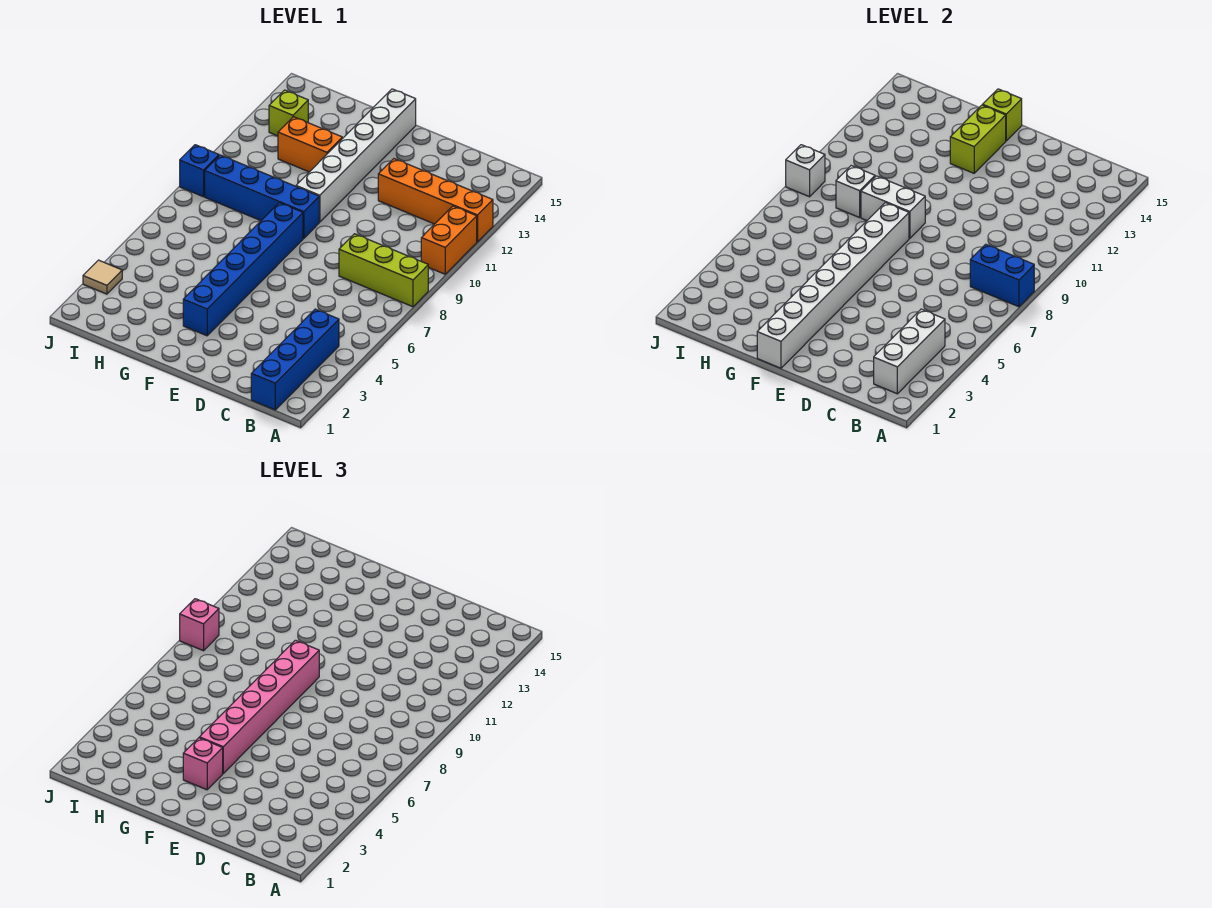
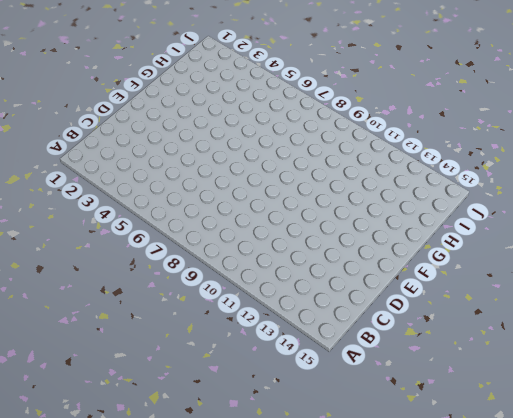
none -> lime 1x3 brick [339,234,428,307]
none -> orange 1x2 brick [421,206,477,274]
none -> orange 1x4 brick [378,159,493,242]

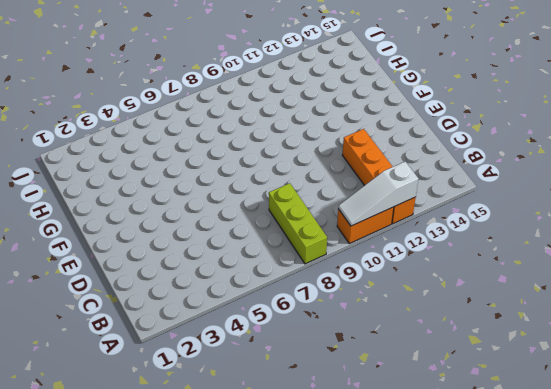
white 1x3 slope [338,162,418,226] -> none
none -> blue 1x4 brick [251,309,339,410]
none -> blue 1x6 brick [183,203,303,336]
none -> blue 1x4 brick [205,155,319,238]

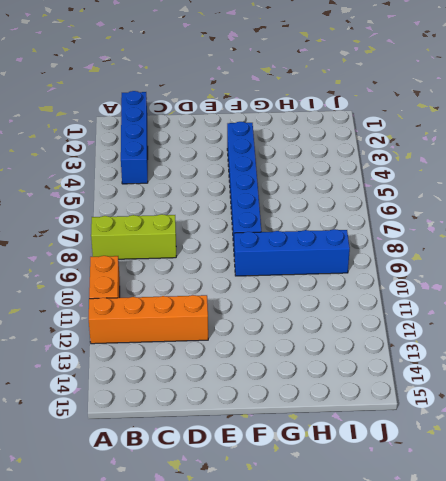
none -> white 1x6 brick [296,89,416,222]
none -> orange 1x2 brick [278,117,342,172]
none -> lime 1x1 brick [269,90,308,136]

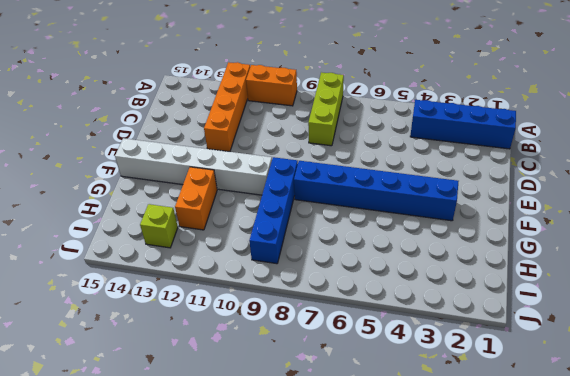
none -> tan 1x1 tile [83,260,122,294]
none -> blue 1x1 brick [180,145,219,197]
none -> blue 1x2 brick [970,244,1034,307]

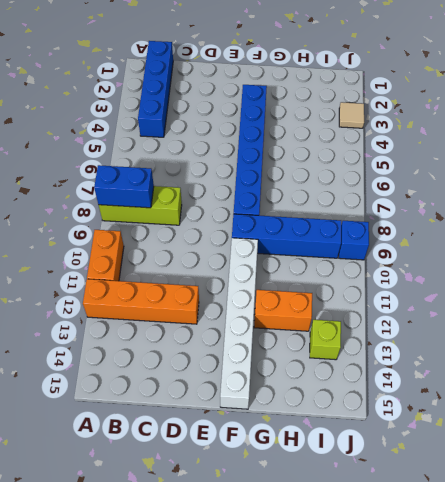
none -> white 1x3 brick [874,309,945,394]
none -> white 1x8 brick [757,203,909,368]
none -> white 1x2 brick [861,176,925,238]

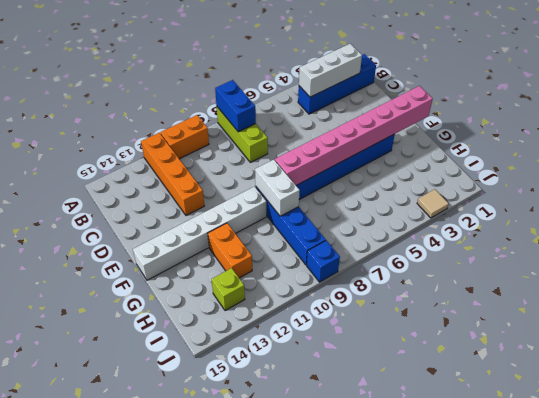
pink 1x8 brick [275,86,433,185] -> white 1x8 brick [757,203,909,368]
none -> lime 1x2 brick [950,105,1006,173]
none -> lime 1x1 brick [983,89,1022,141]
none -> white 1x1 brick [836,166,875,217]

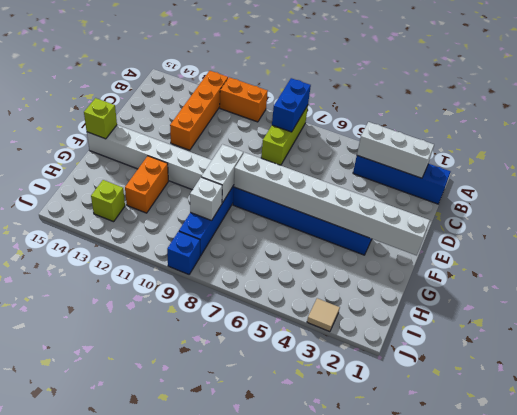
none -> lime 1x2 brick [950,105,1006,173]
none -> white 1x1 brick [786,145,825,197]
none -> pink 1x1 brick [183,738,223,790]

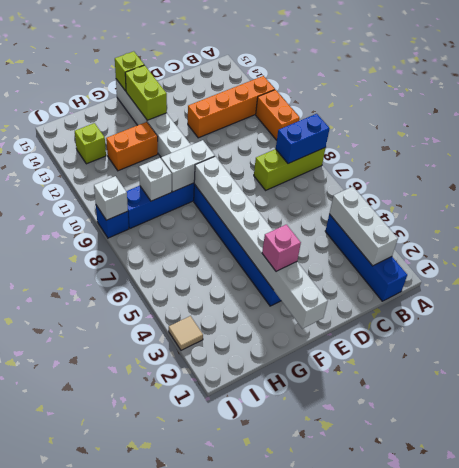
none -> pink 1x6 brick [199,640,319,773]
none -> pink 1x1 brick [180,599,219,651]

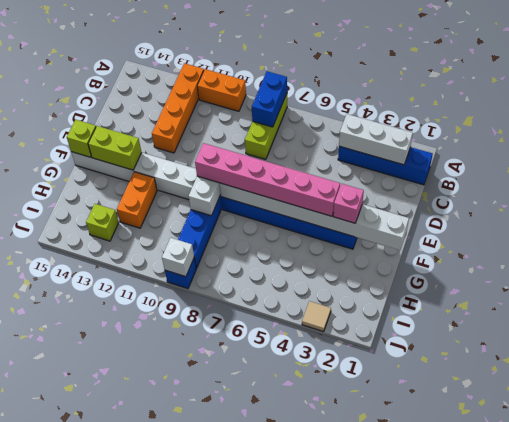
none -> white 1x1 brick [836,166,875,217]
none -> pink 1x1 brick [180,599,219,651]

